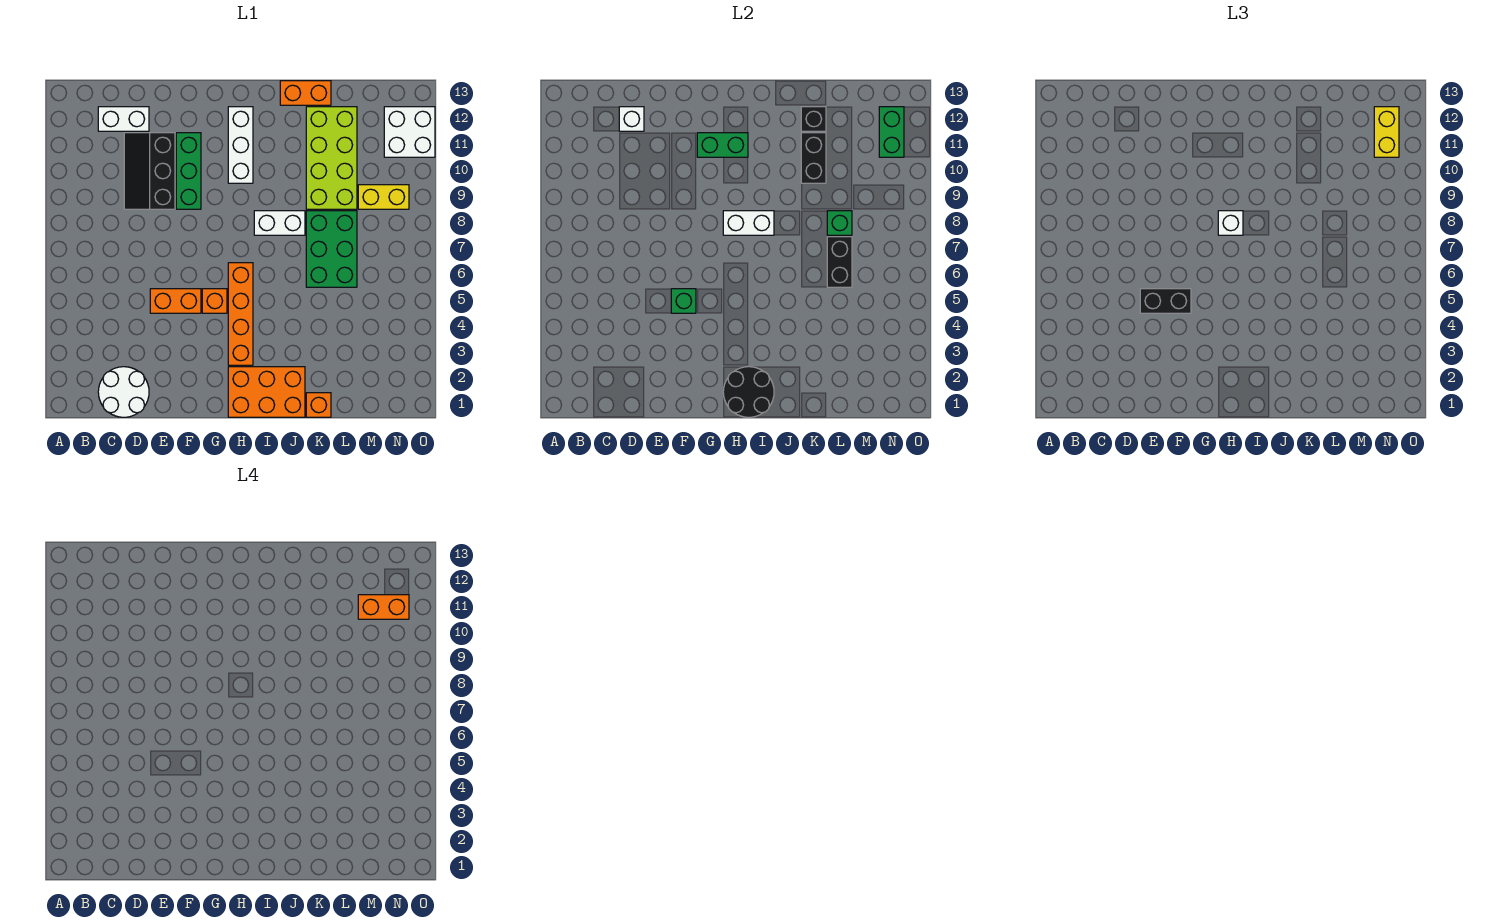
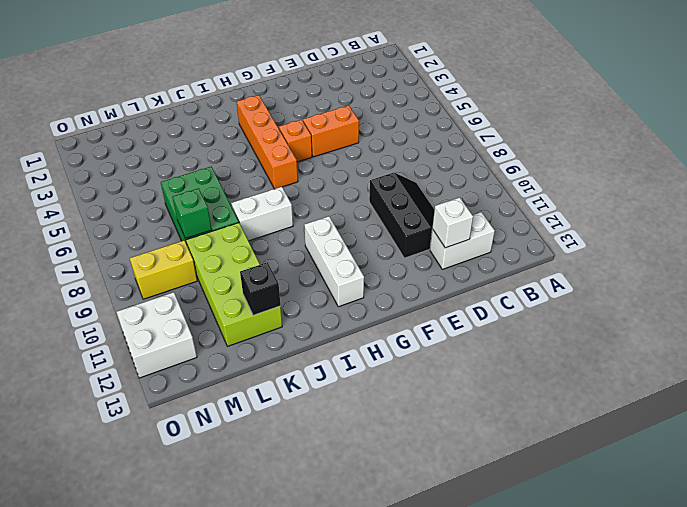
none -> white 2x2 round brick [98,367,149,417]
none -> green 1x3 brick [176,133,201,209]
none -> orange 2x3 brick [228,367,305,417]
none -> orange 1x2 brick [280,81,331,105]

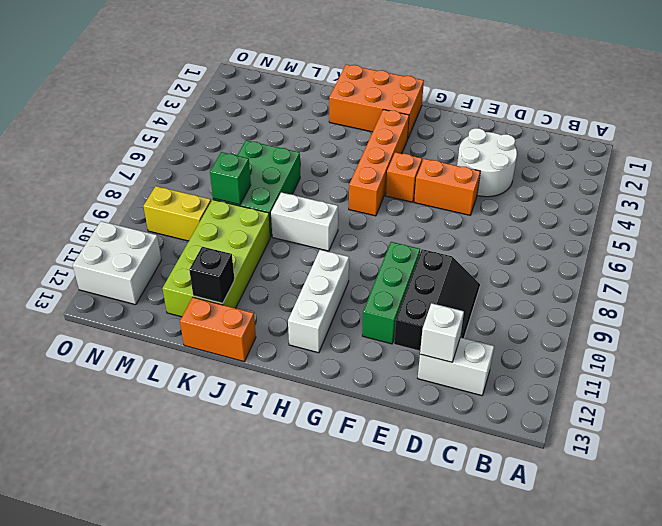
white 2x2 round brick [457,128,517,197] -> white 2x2 round brick moved to [98,367,149,417]
none -> orange 1x1 brick [306,393,331,417]
none -> green 1x1 brick [671,289,696,313]
none -> green 1x2 brick [697,133,748,157]
none -> black 2x2 round brick [723,367,774,417]

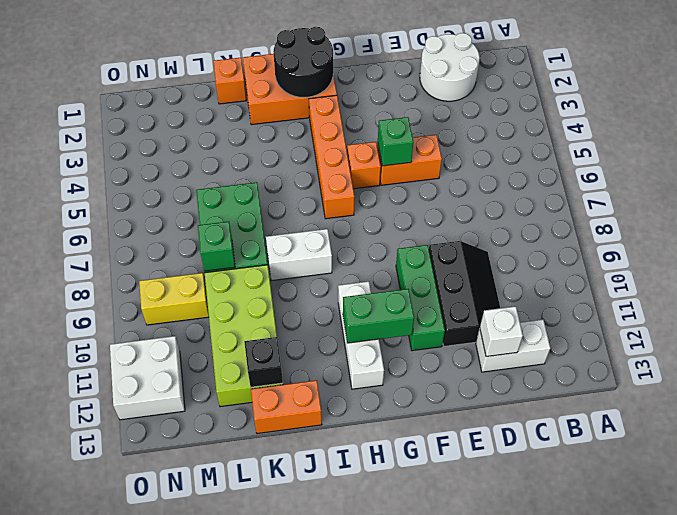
none -> white 1x2 brick [723,211,774,235]
none -> black 1x2 brick [801,133,826,183]
none -> black 1x2 brick [827,237,852,287]
none -> green 1x2 brick [879,107,904,157]

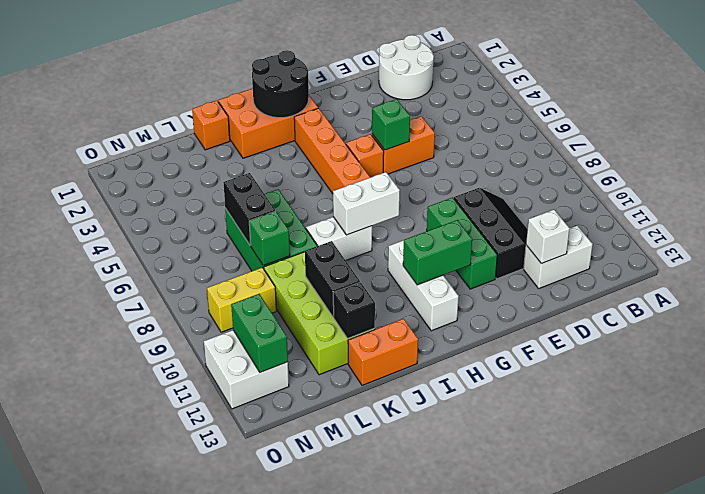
none -> black 1x2 brick [1140,289,1191,313]
none -> white 1x1 brick [1218,211,1243,235]
none -> yellow 1x2 brick [1374,107,1399,157]
none -> orange 1x2 brick [358,595,409,619]

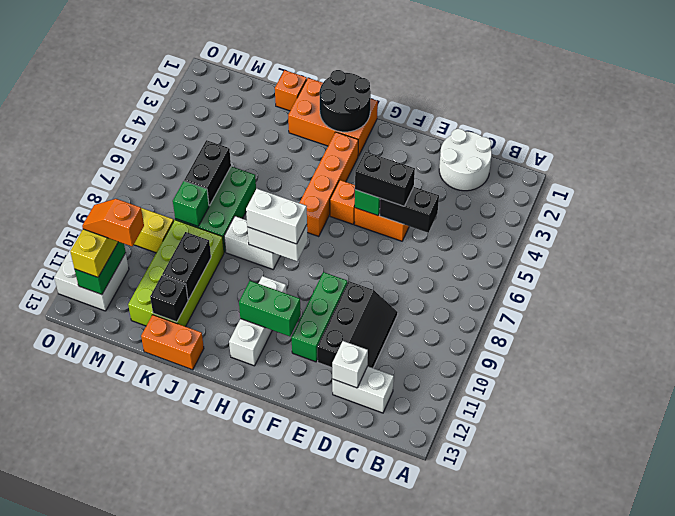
black 1x2 brick [380,187,439,233] -> none
white 1x2 brick [246,189,307,244] -> white 1x1 brick [1218,211,1243,235]
orange 1x2 slope [82,199,144,246] -> orange 1x2 brick [358,595,409,619]

